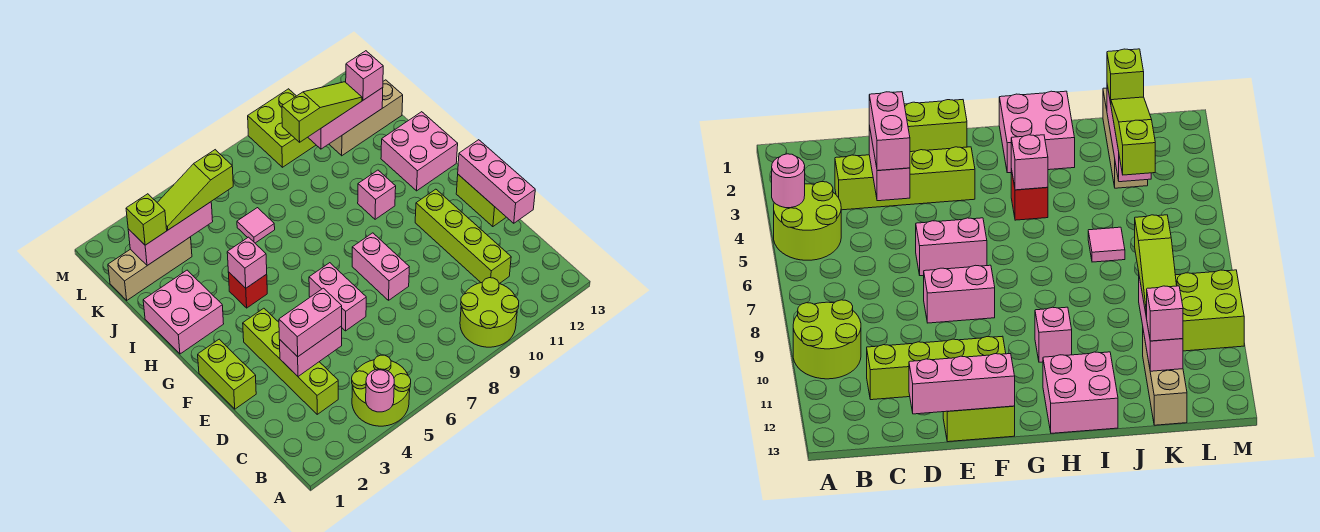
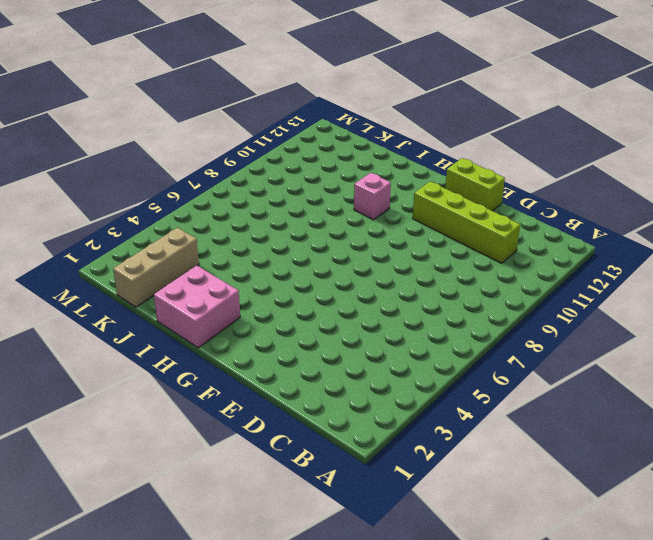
none -> lime 2x2 round brick [352,355,411,426]
none -> lime 2x2 round brick [460,278,519,347]
none -> lime 1x4 brick [243,308,338,414]

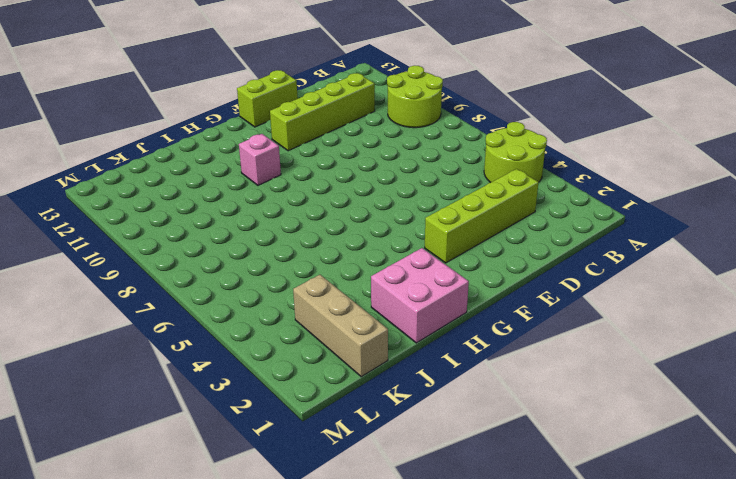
none -> lime 1x2 brick [198,339,256,409]
none -> pink 1x2 brick [309,263,366,331]
none -> pink 1x2 brick [352,233,409,300]

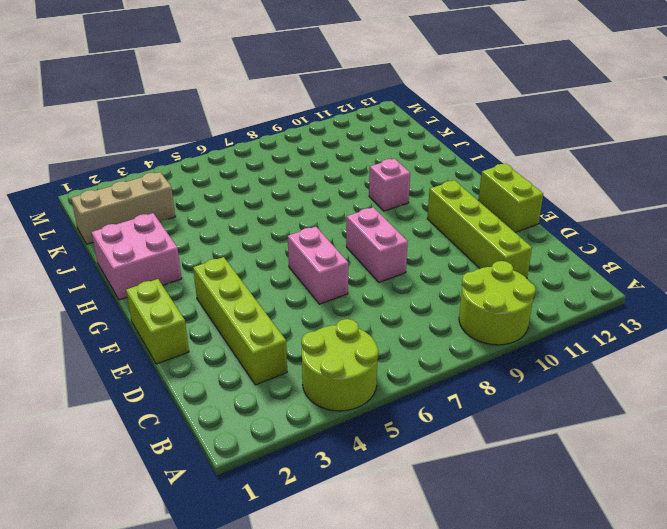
none -> red 1x1 brick [228,272,267,308]
none -> pink 2x2 brick [381,112,458,191]
none -> pink 1x1 tile [237,208,275,243]

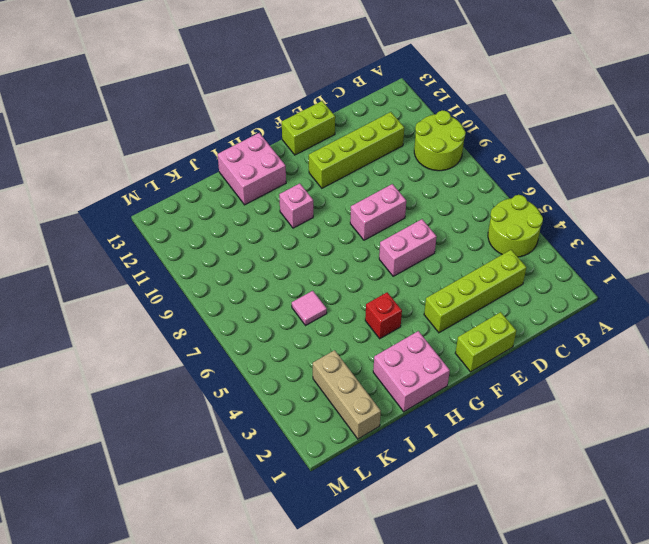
none -> tan 1x3 brick [329,80,403,156]
none -> lime 2x2 brick [248,89,316,167]
none -> pink 1x1 round brick [366,369,394,412]

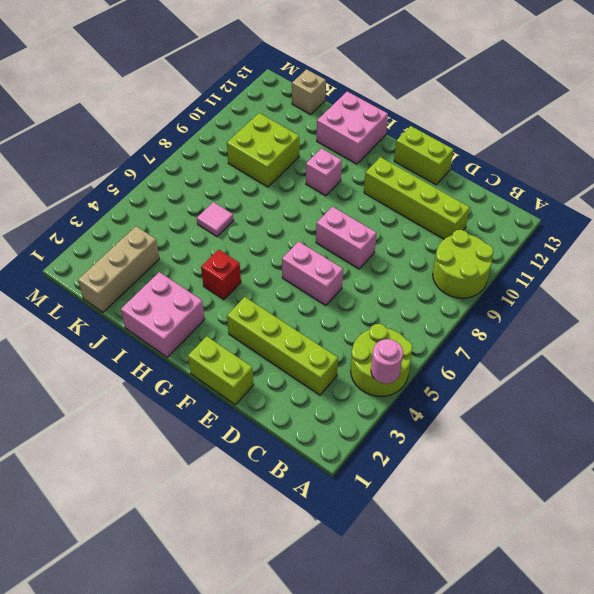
lime 2x2 brick [227,113,299,187] -> lime 2x2 brick moved to [248,89,316,167]
tan 1x1 brick [292,69,326,114] -> tan 1x3 brick [329,80,403,156]
none -> pink 1x2 brick [280,326,342,376]
none -> pink 1x3 brick [458,140,535,223]
none -> pink 1x1 brick [227,237,267,288]

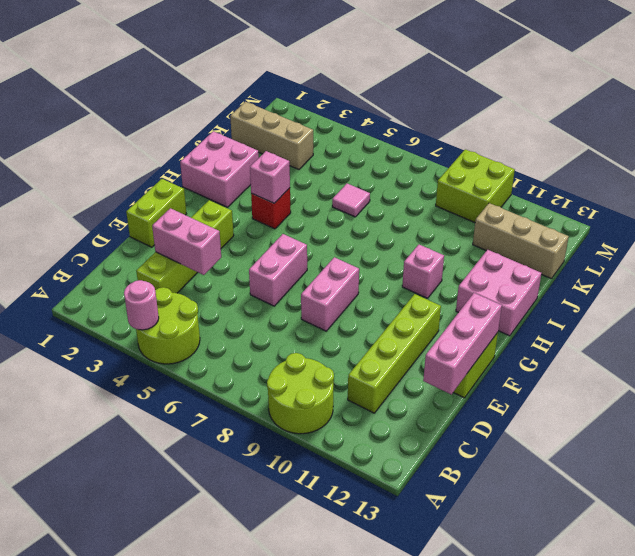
none -> pink 1x3 brick [128,202,213,266]
none -> pink 1x3 brick [308,88,383,149]
none -> pink 1x2 brick [279,288,342,357]

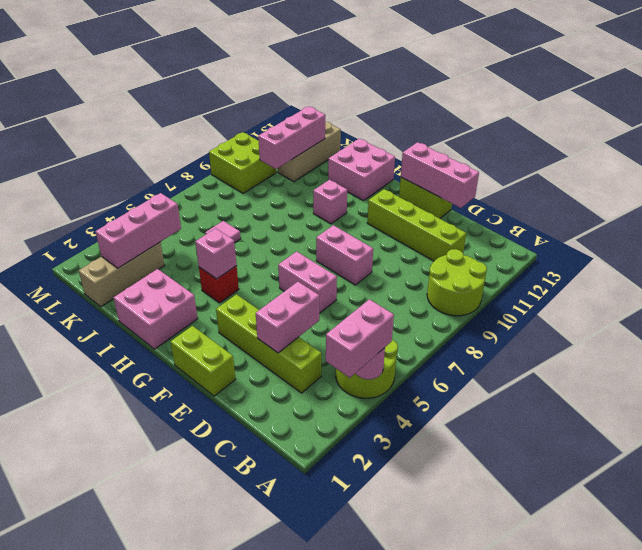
pink 1x2 brick [326,299,394,378] -> pink 1x2 brick moved to [279,288,342,357]
none -> lime 1x1 brick [126,194,167,245]
none -> lime 1x3 slope [157,150,233,230]
none -> lime 1x3 slope [282,82,362,142]

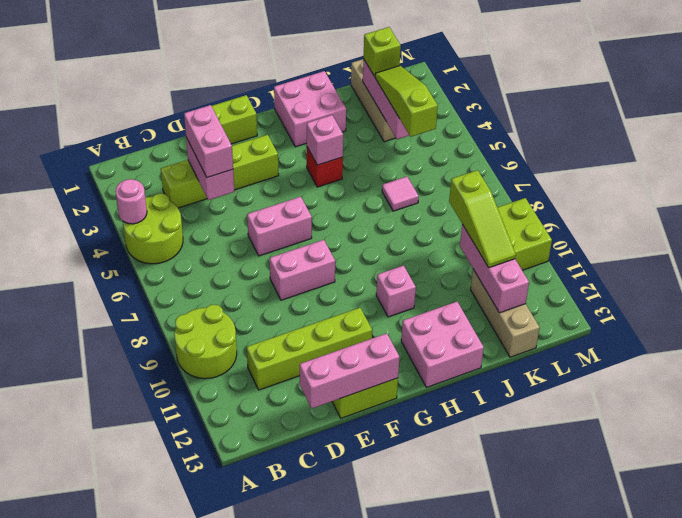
none -> pink 1x1 brick [346,51,383,100]

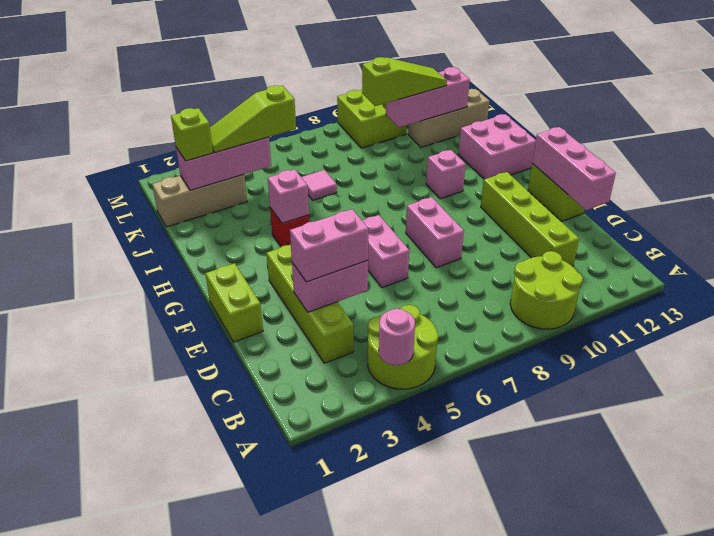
none -> pink 2x2 brick [143,270,224,354]
none -> pink 1x1 brick [346,51,383,100]

